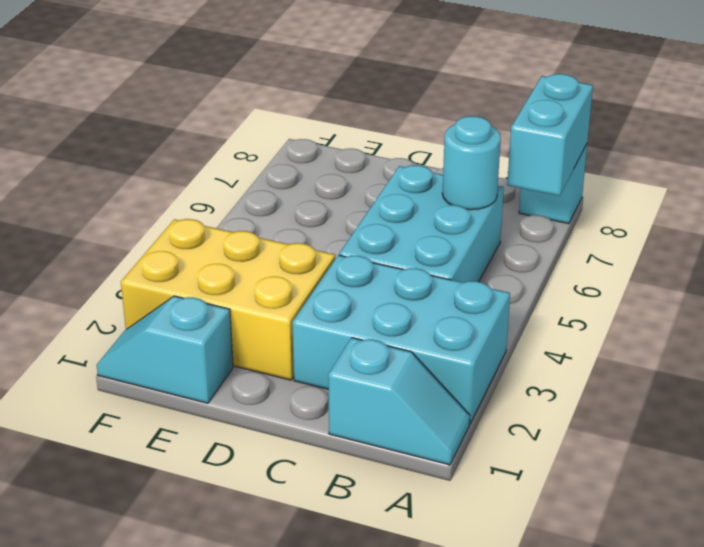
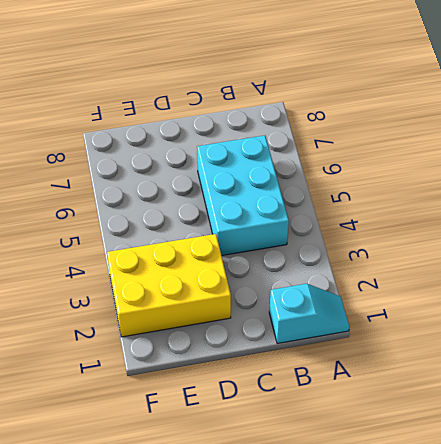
none -> cyan 2x3 brick [293,255,510,424]
none -> cyan 1x1 brick [519,144,587,224]

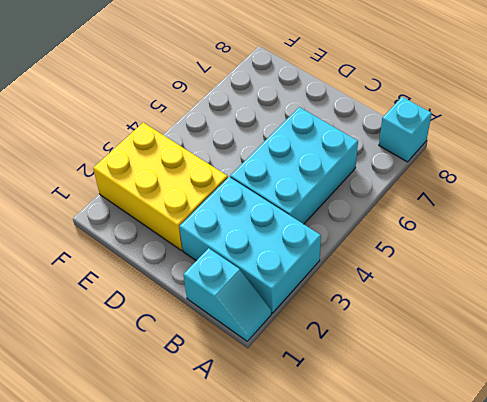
none -> cyan 1x2 slope [97,296,233,403]
none -> cyan 1x2 brick [507,74,593,196]

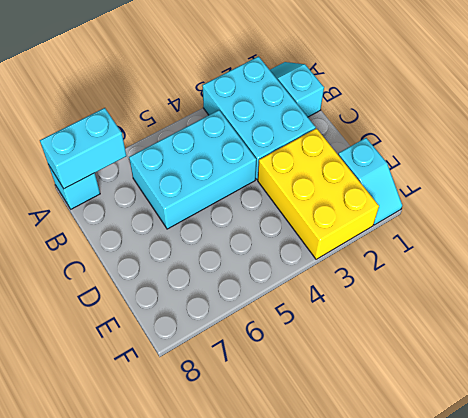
none -> cyan 1x1 round brick [442,116,501,210]

